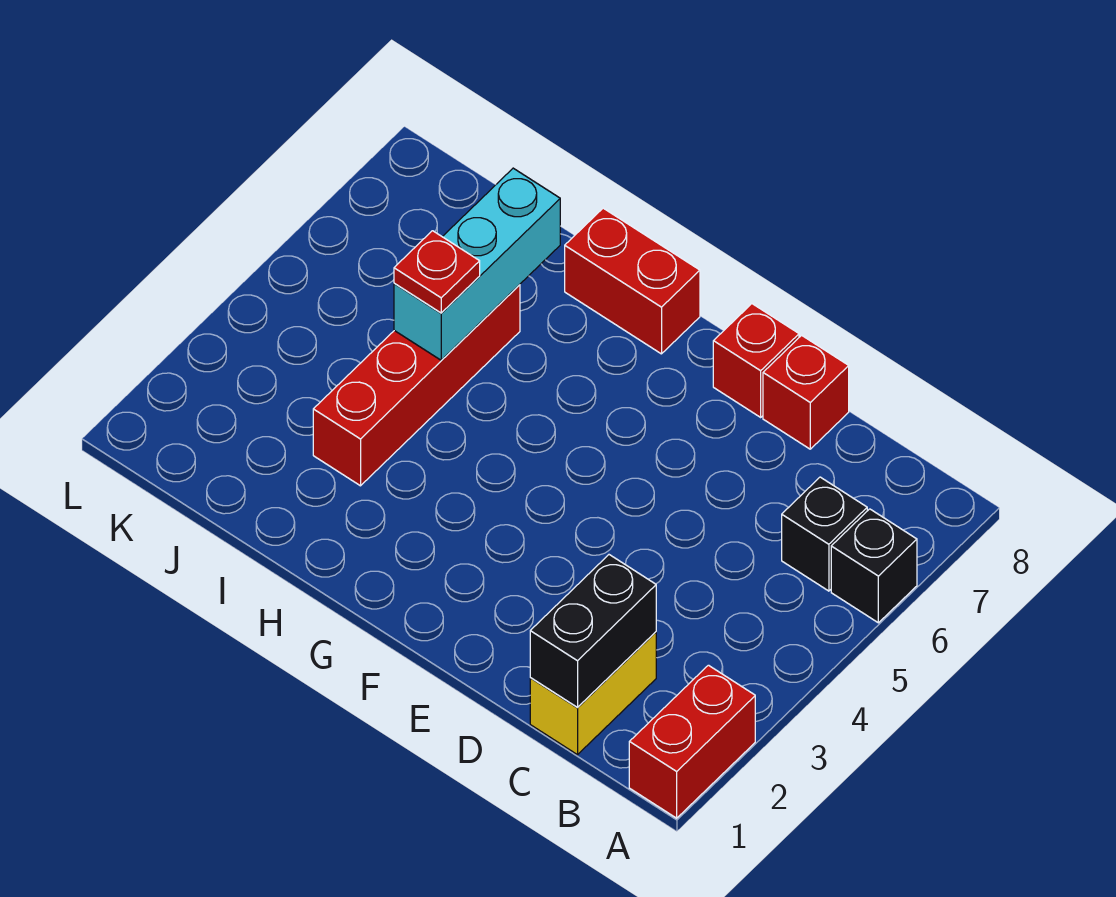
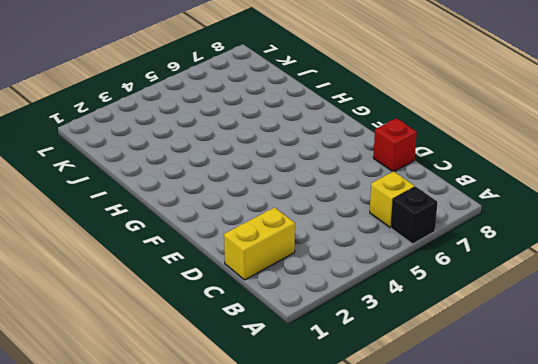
yellow 1x1 brick [370,171,415,228] -> black 1x1 brick [782,477,867,591]
none -> red 1x2 brick [629,665,755,818]
none -> red 1x1 brick [713,304,799,417]

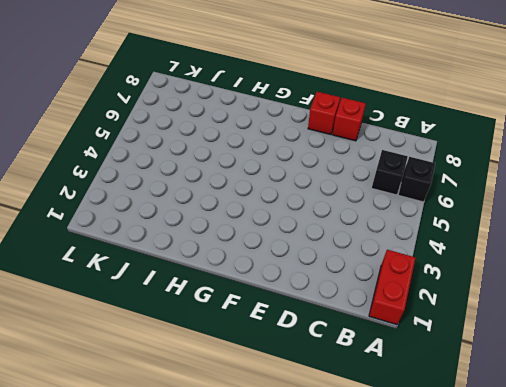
none -> yellow 1x2 brick [530,632,656,755]
none -> red 1x2 brick [565,208,700,354]

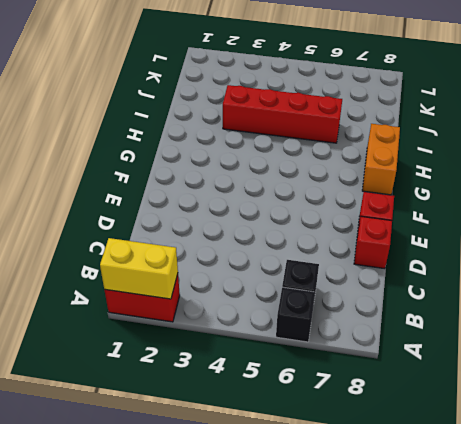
yellow 1x2 brick [100,238,178,299] -> yellow 1x2 brick moved to [530,632,656,755]
orange 1x2 brick [362,124,400,195] -> red 1x2 brick [565,208,700,354]
none -> black 1x2 brick [530,555,656,707]
none -> cyan 1x3 brick [394,168,560,360]

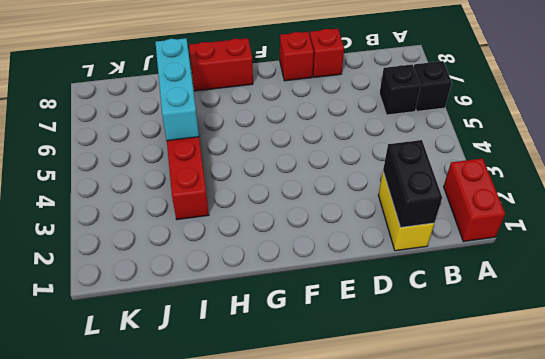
none -> red 1x1 plate [394,231,480,313]

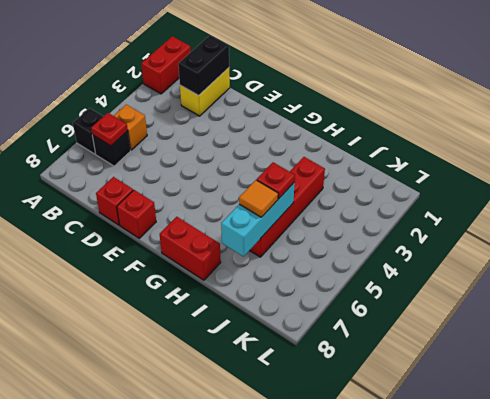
orange 1x1 brick [114,104,147,150] -> none
red 1x1 plate [91,113,128,146] -> none
orange 1x1 tile [239,180,278,217] -> none

